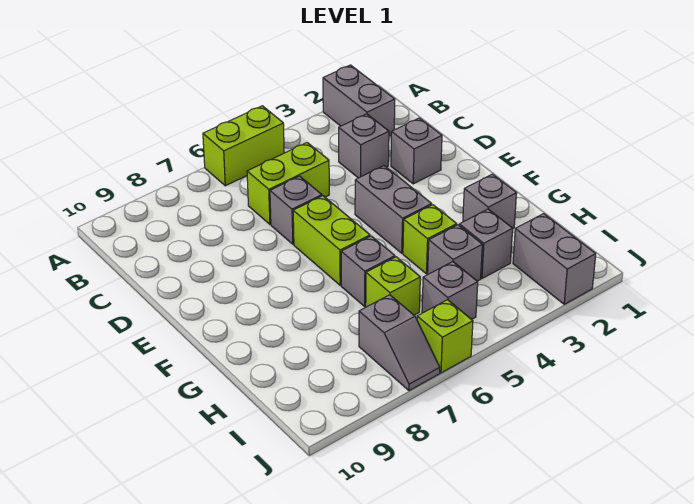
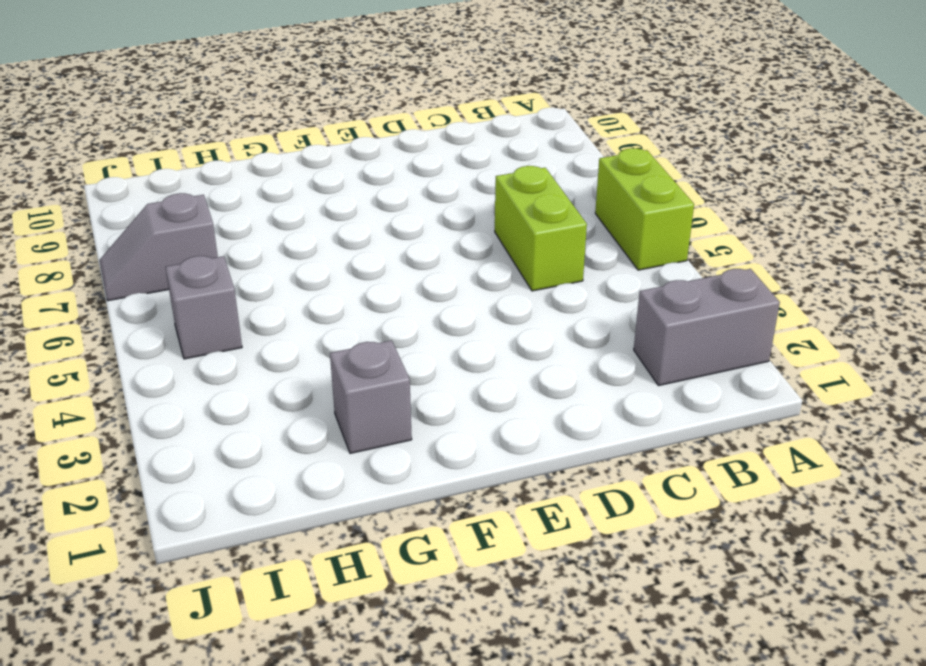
none -> grey 1x1 brick [339,114,389,178]
none -> grey 1x1 brick [391,118,442,184]
none -> grey 1x1 brick [270,176,322,244]

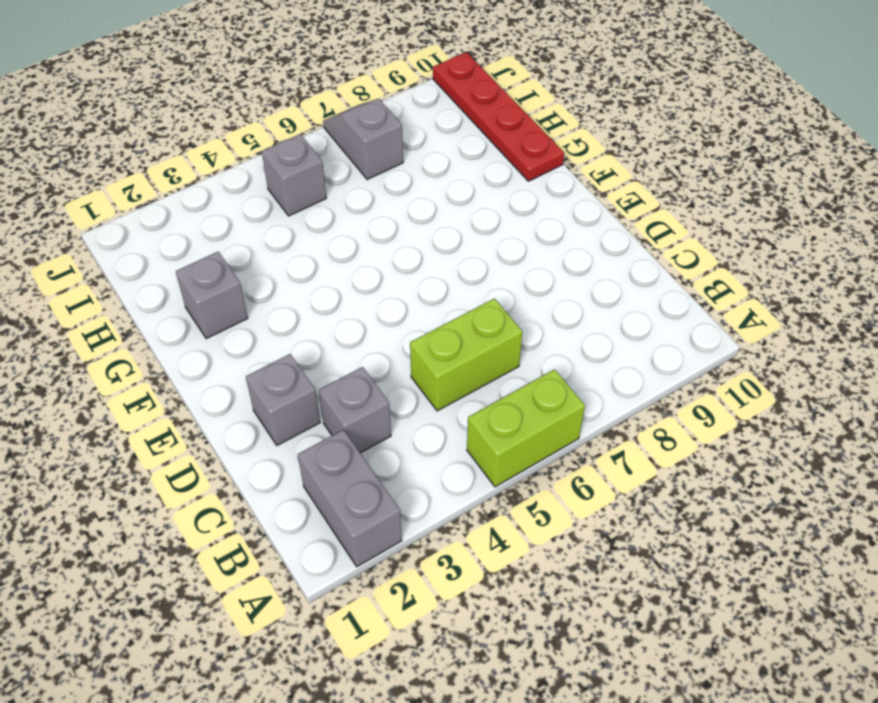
red 1x4 plate [433,52,564,181] -> none
none -> grey 1x1 brick [270,176,322,244]
none -> grey 1x2 brick [355,166,432,253]
none -> lime 1x2 brick [293,196,370,285]

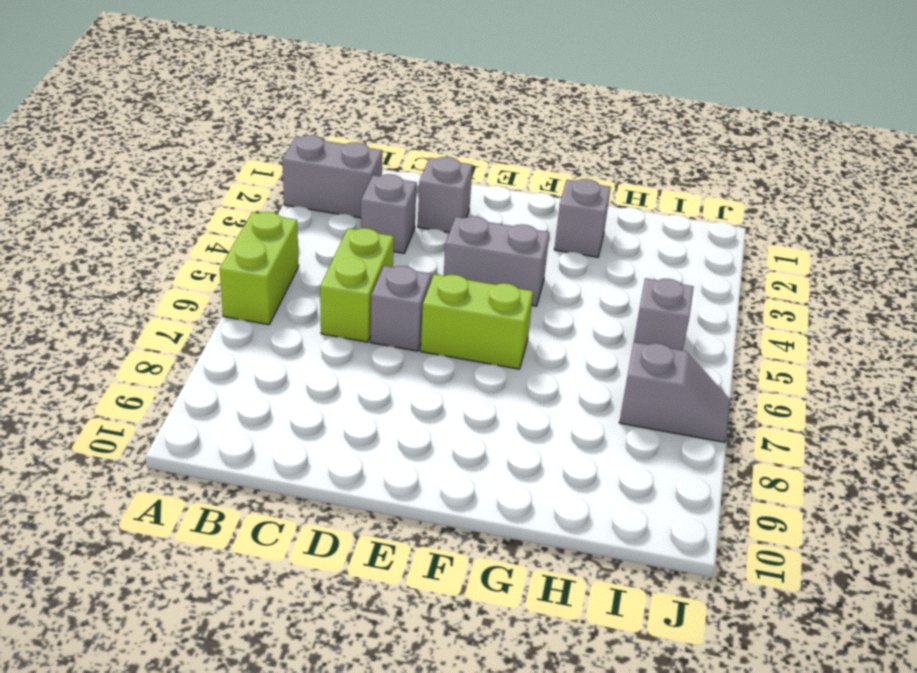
none -> lime 1x1 brick [403,205,457,274]
none -> grey 1x1 brick [341,236,395,306]
none -> grey 1x1 brick [459,209,513,278]

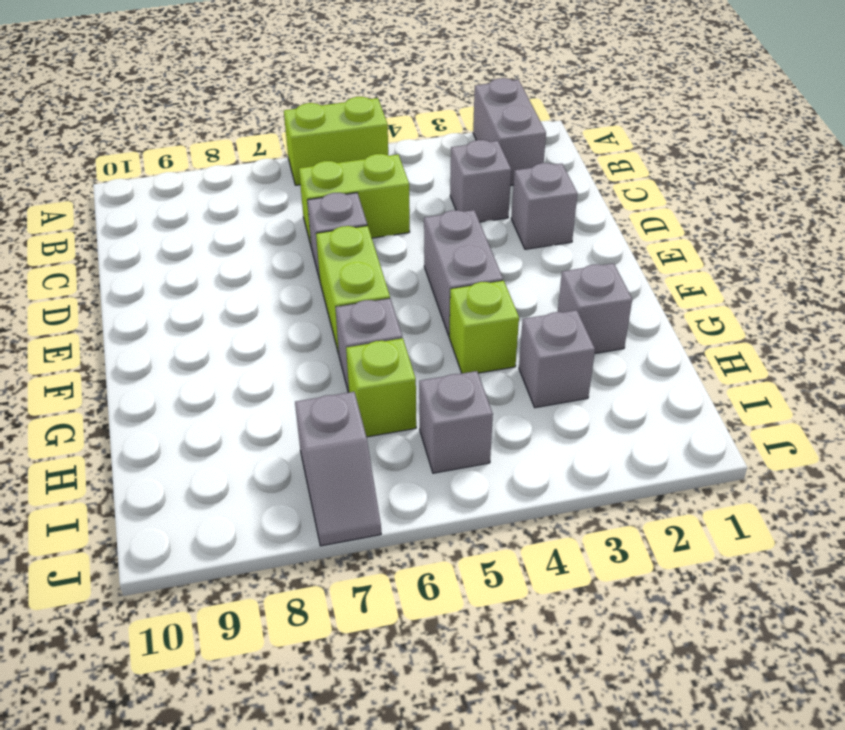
none -> grey 1x1 brick [428,225,482,281]
none -> grey 1x2 brick [513,214,596,304]
none -> lime 1x1 brick [417,300,473,373]

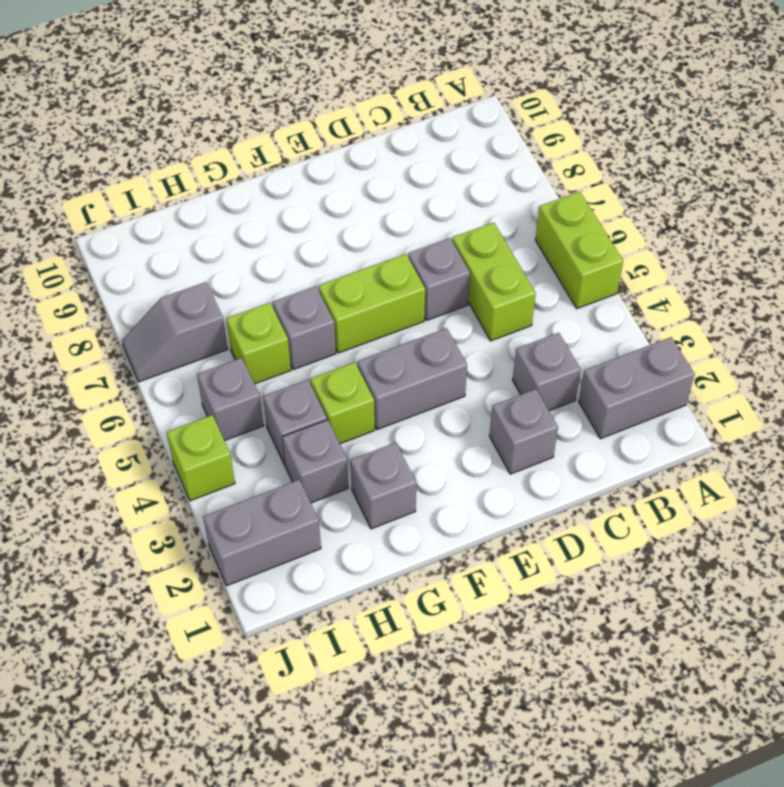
lime 1x1 brick [167,415,235,501] -> lime 1x1 brick moved to [417,300,473,373]

